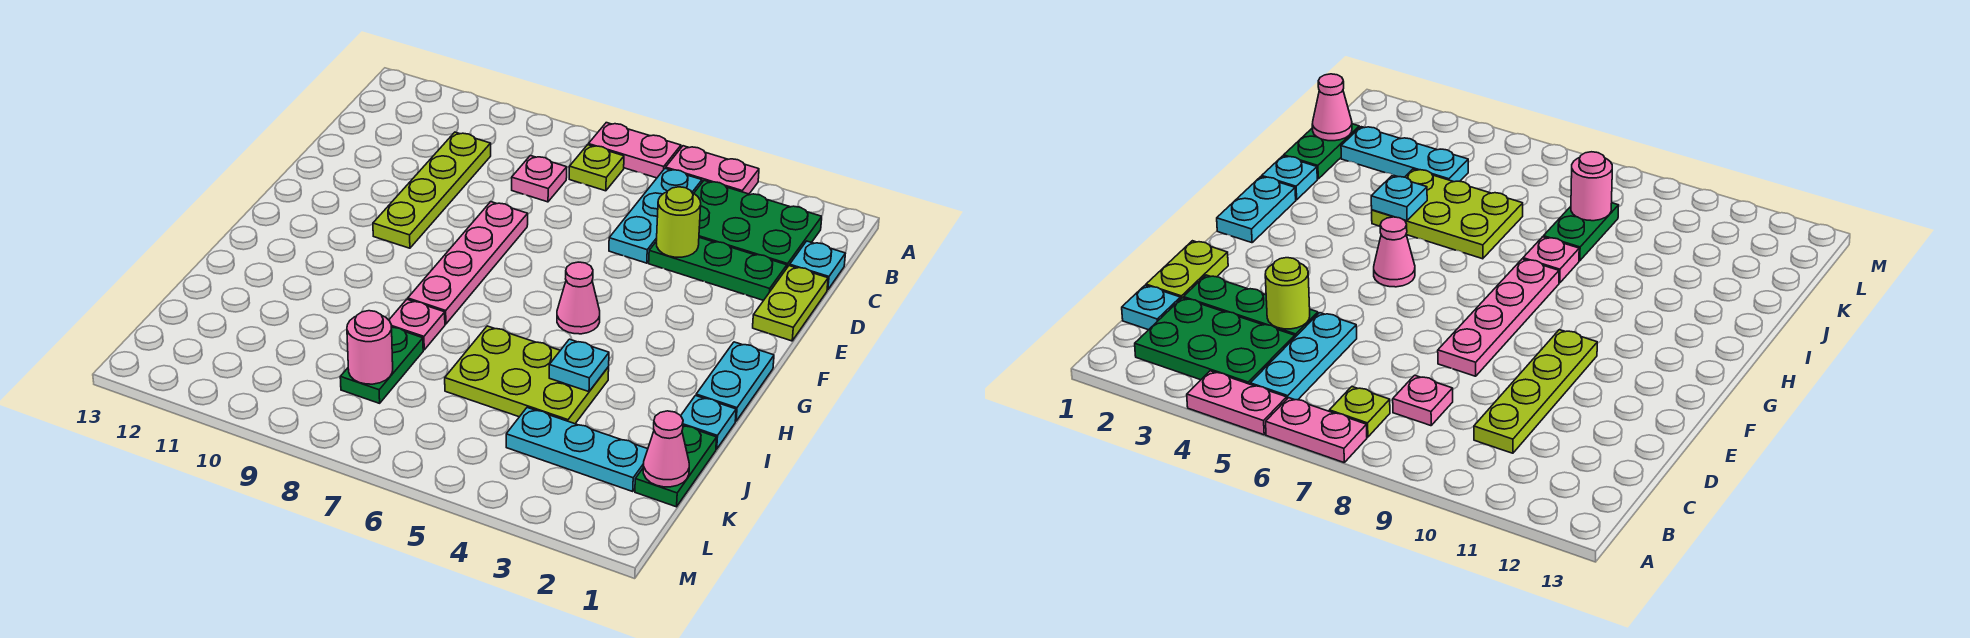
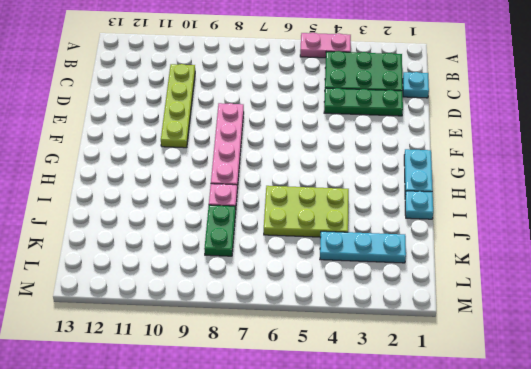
none -> pink 1x2 plate [588,123,681,178]
none -> cyan 1x3 plate [609,168,702,263]
none -> lime 1x1 plate [569,145,624,191]

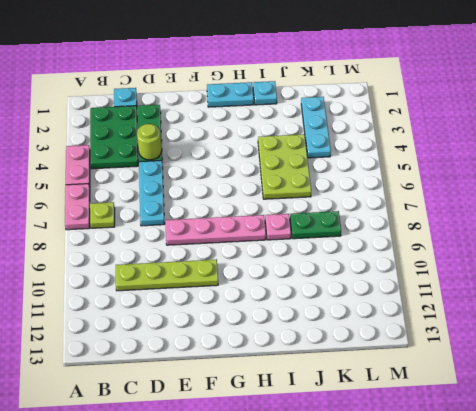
cyan 1x3 plate [139,160,165,226] -> cyan 1x3 plate turned to [609,168,702,263]
none -> pink 1x1 plate [512,156,567,202]
none -> lime 1x2 plate [753,266,828,341]
none -> pink 1x1 cone [557,262,600,334]

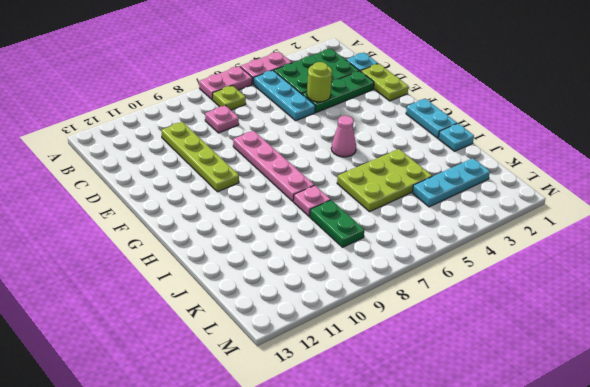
none -> green 1x2 plate [635,426,717,507]
none -> cyan 1x1 plate [549,339,609,392]
none -> pink 1x1 cone [643,411,689,487]

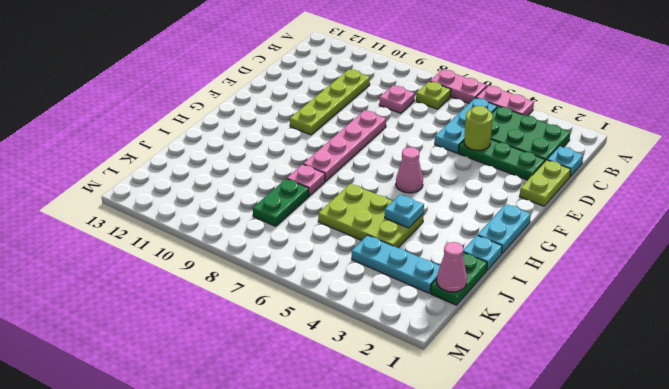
none -> pink 1x1 round brick [347,311,393,384]

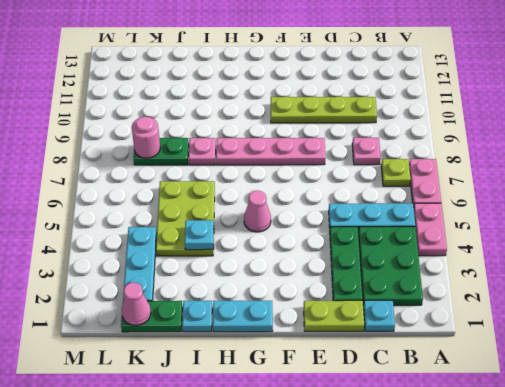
none -> lime 1x1 round brick [656,187,701,257]

